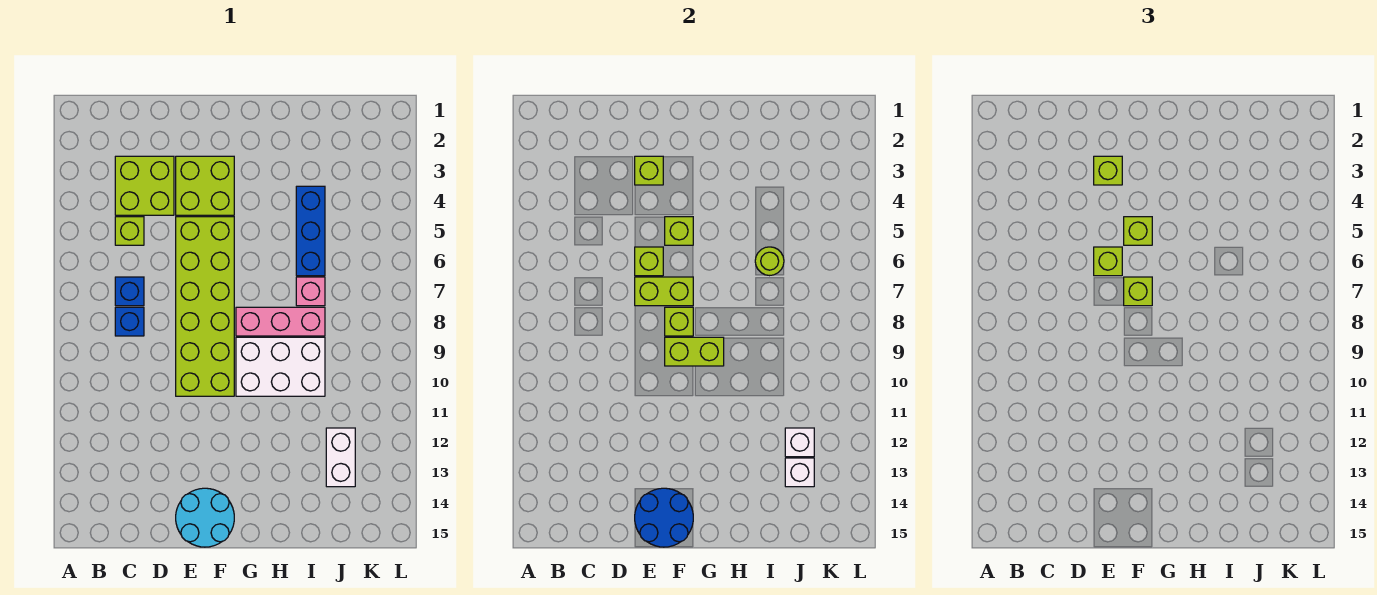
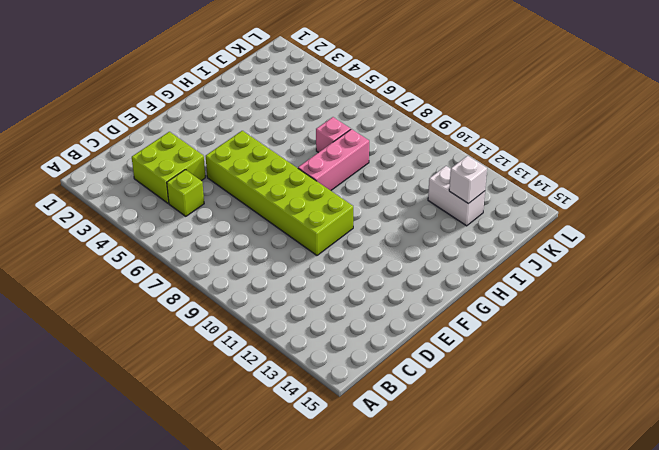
none -> blue 1x1 brick [115,277,144,306]
none -> blue 1x1 brick [115,307,144,336]
none -> lime 2x2 brick [176,156,234,215]

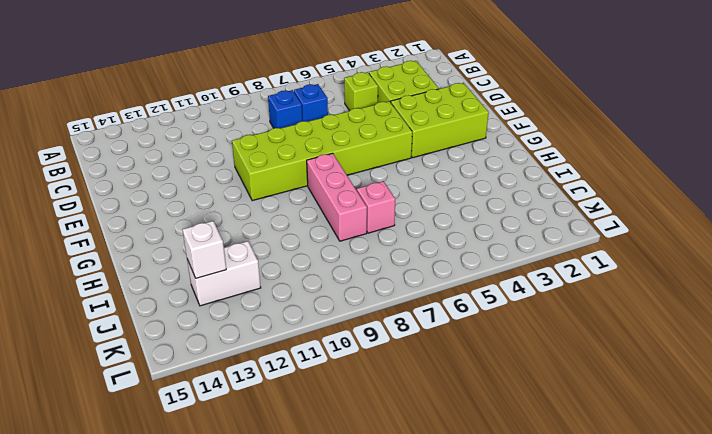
lime 2x3 brick [391,83,489,158] -> lime 2x2 brick [176,156,234,215]
none -> cyan 2x2 round brick [176,488,234,547]
none -> white 2x3 brick [236,337,325,396]
none -> blue 1x3 brick [296,186,325,276]

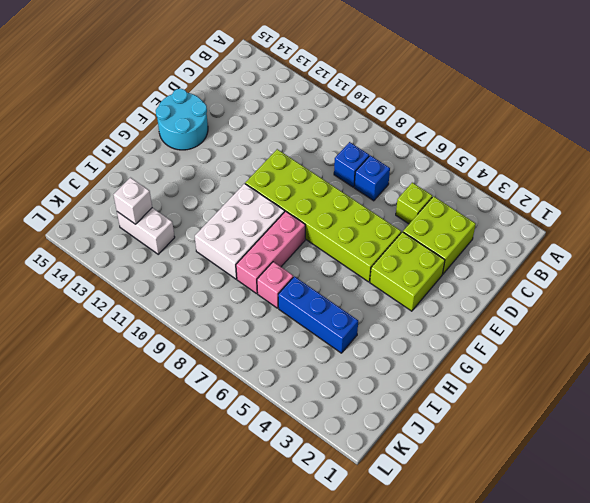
none -> lime 1x1 brick [635,156,663,185]
none -> lime 1x1 brick [635,247,663,276]
none -> lime 1x2 brick [635,277,693,306]

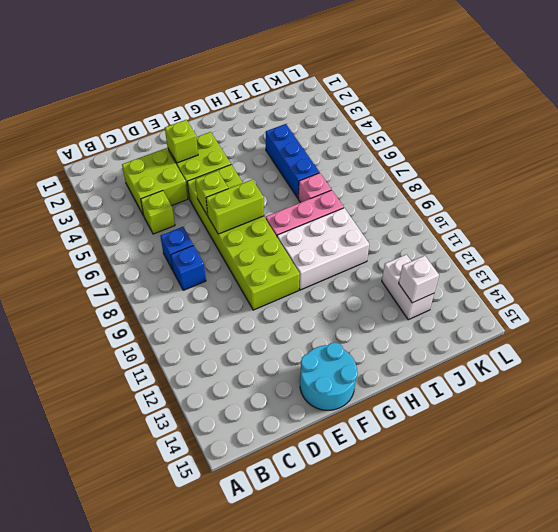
none -> blue 2x2 round brick [635,488,693,547]
none -> lime 1x1 brick [665,217,693,245]
none -> lime 1x1 brick [665,307,693,336]

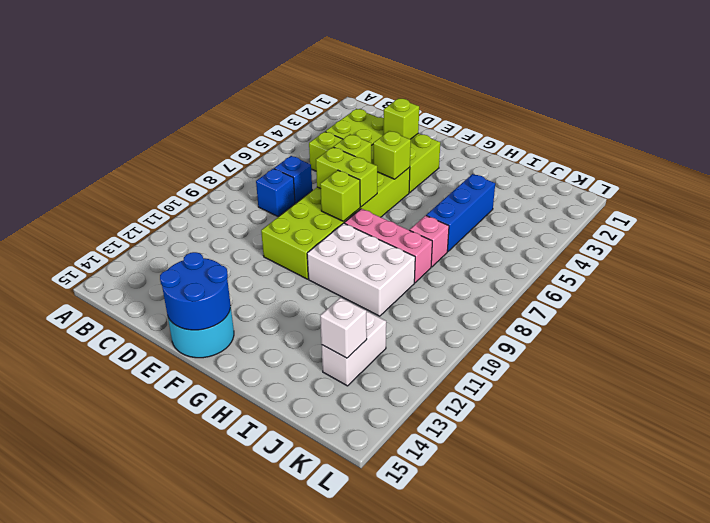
none -> lime 1x2 brick [665,337,724,366]
none -> lime 1x1 round brick [755,247,784,276]
none -> white 1x1 brick [785,428,814,457]

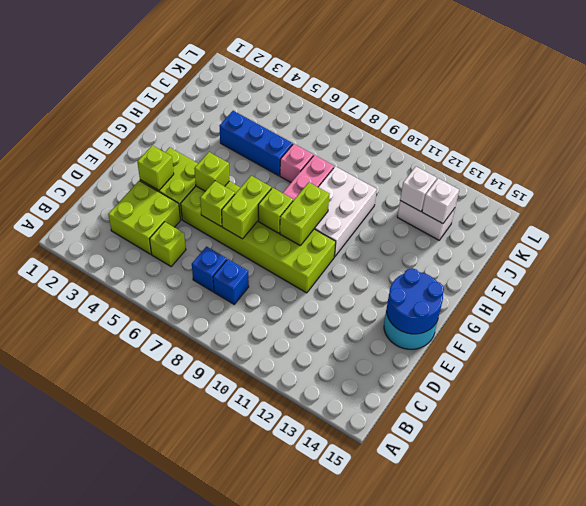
none -> lime 1x1 round brick [755,247,784,276]
none -> lime 1x1 brick [1094,156,1122,185]
none -> lime 1x1 brick [1094,247,1122,276]

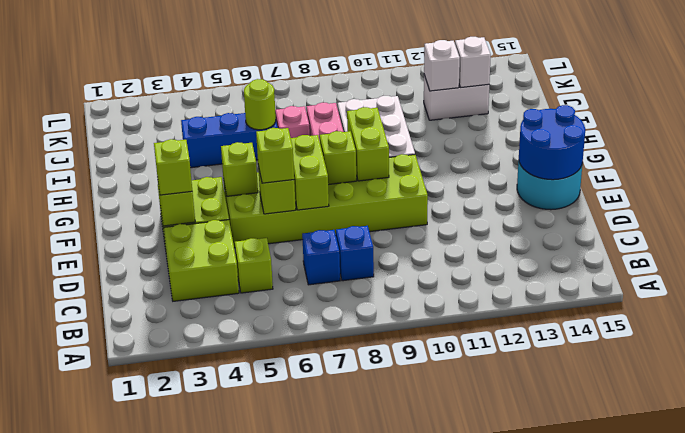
none -> lime 1x1 brick [1124,217,1152,245]
none -> lime 1x1 brick [1124,277,1152,306]

